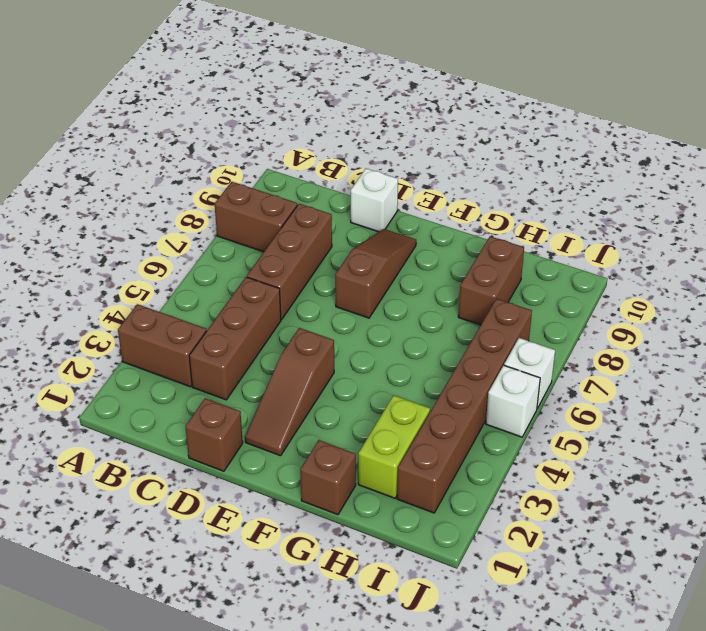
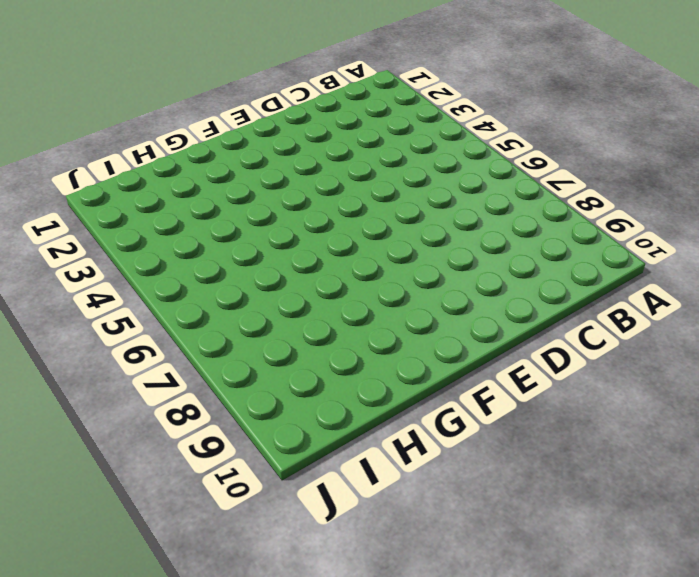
none -> brown 1x2 brick [118,304,206,387]
none -> brown 1x2 brick [215,182,297,252]
none -> brown 1x3 brick [189,277,281,400]

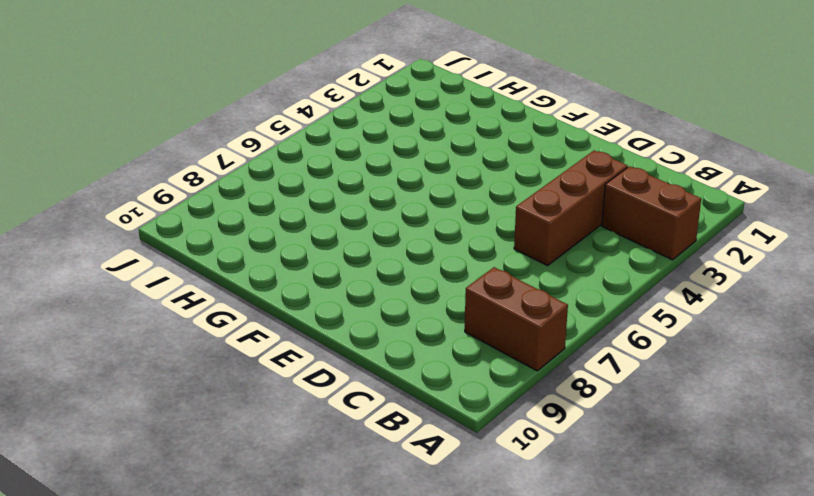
none -> brown 1x3 brick [247,204,332,319]
none -> brown 1x1 brick [185,398,243,471]
none -> white 1x1 brick [351,168,398,232]

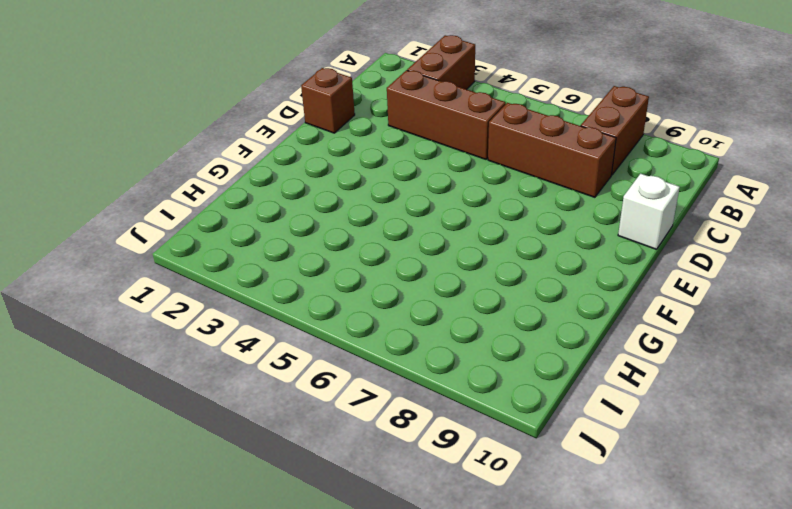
none -> brown 1x3 slope [245,328,334,456]
none -> brown 1x3 slope [335,229,416,318]
none -> brown 1x1 brick [300,440,356,515]

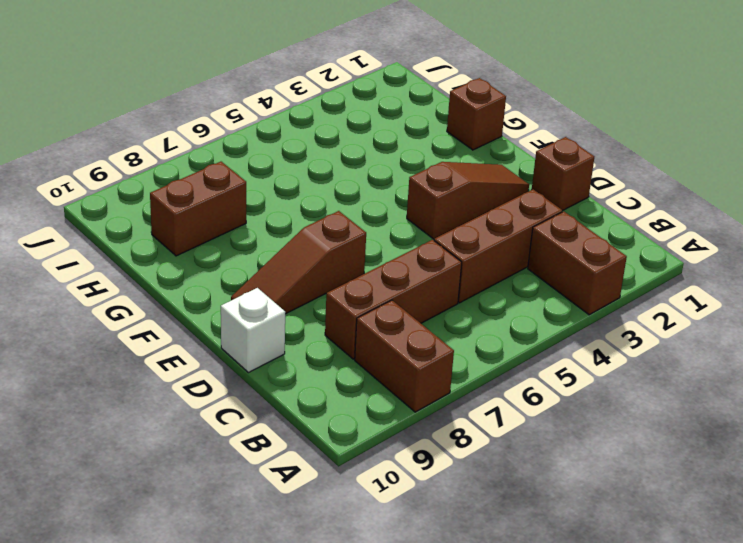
none -> lime 1x2 brick [358,395,430,498]
none -> brown 1x6 brick [397,299,532,513]
none -> white 1x1 brick [486,365,540,437]

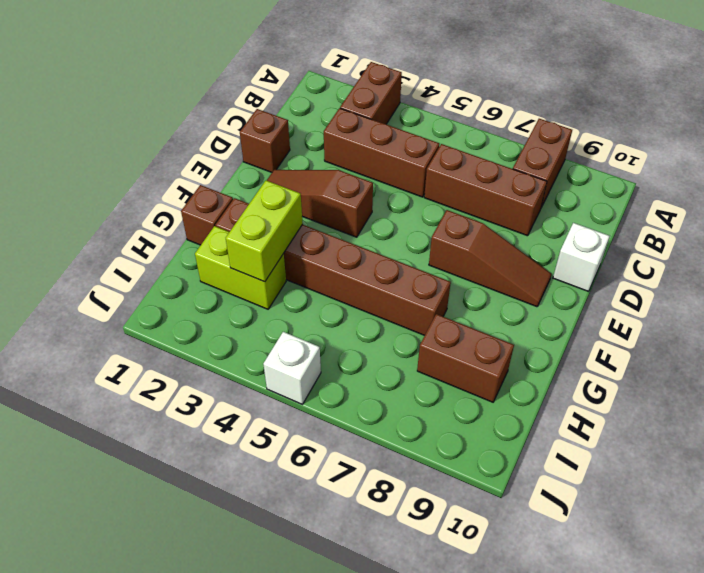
brown 1x6 brick [216,198,451,335] -> brown 1x6 brick moved to [397,299,532,513]
lime 1x2 brick [226,180,303,282] -> none
none -> white 1x1 brick [504,338,555,408]

